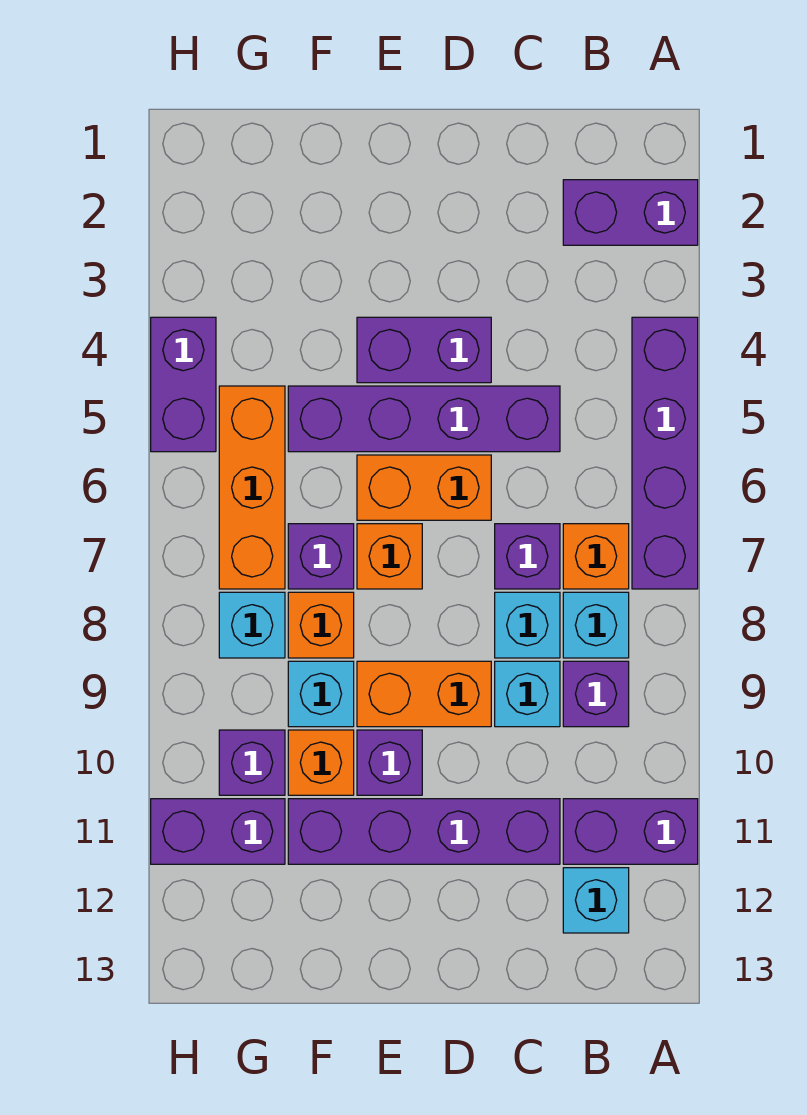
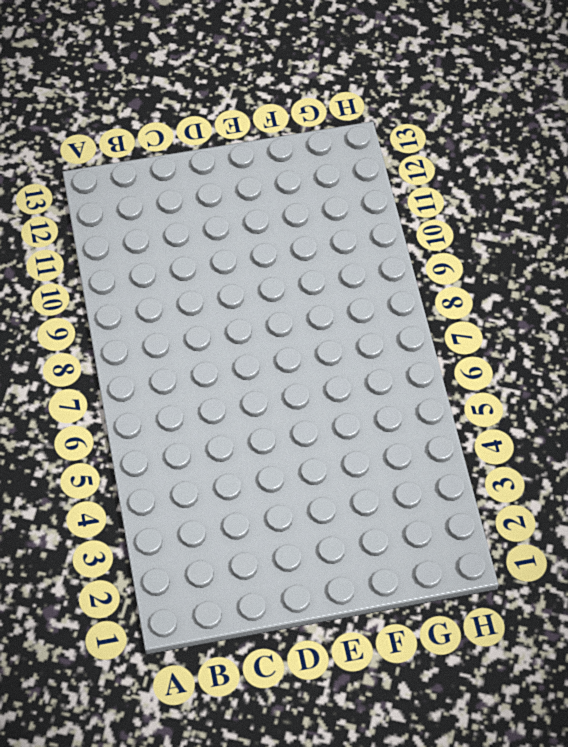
none -> purple 1x2 brick [563,180,698,245]
none -> purple 1x4 brick [632,317,698,589]
none -> purple 1x2 brick [563,799,698,864]

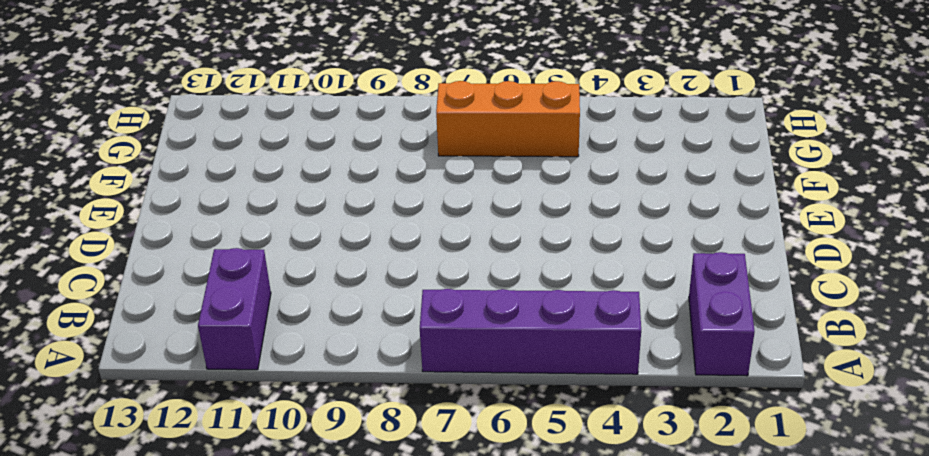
none -> orange 1x1 brick [563,524,629,589]
none -> cyan 1x1 brick [563,592,629,658]
none -> purple 1x1 brick [563,661,629,727]

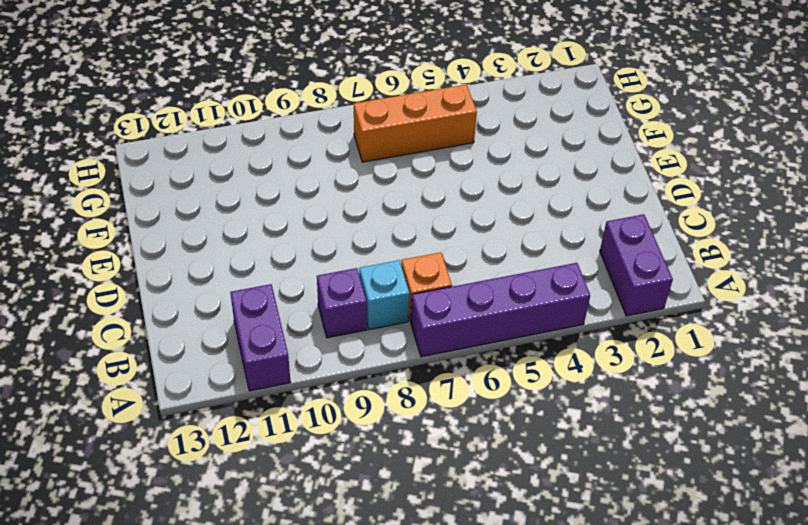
none -> cyan 1x1 brick [563,868,629,933]
none -> purple 1x4 brick [288,386,560,452]
none -> purple 1x1 brick [495,524,560,589]

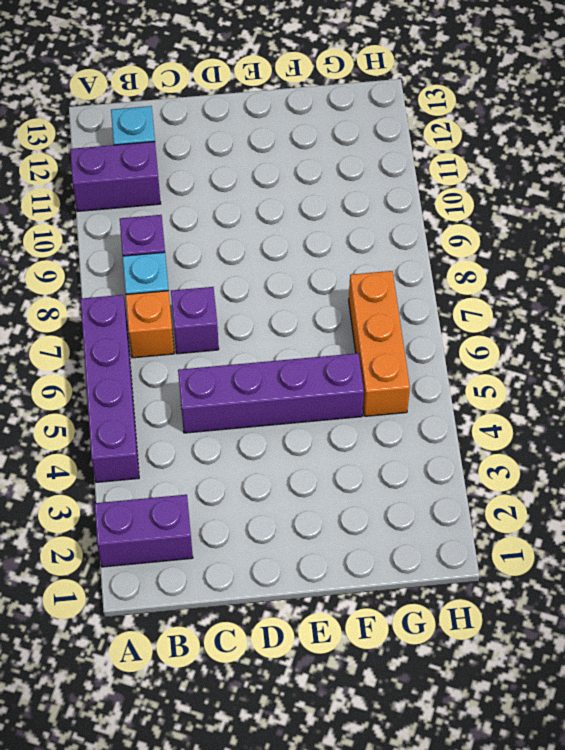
none -> cyan 1x1 brick [495,592,560,658]
none -> cyan 1x1 brick [495,661,560,727]
none -> purple 1x4 brick [288,799,560,864]

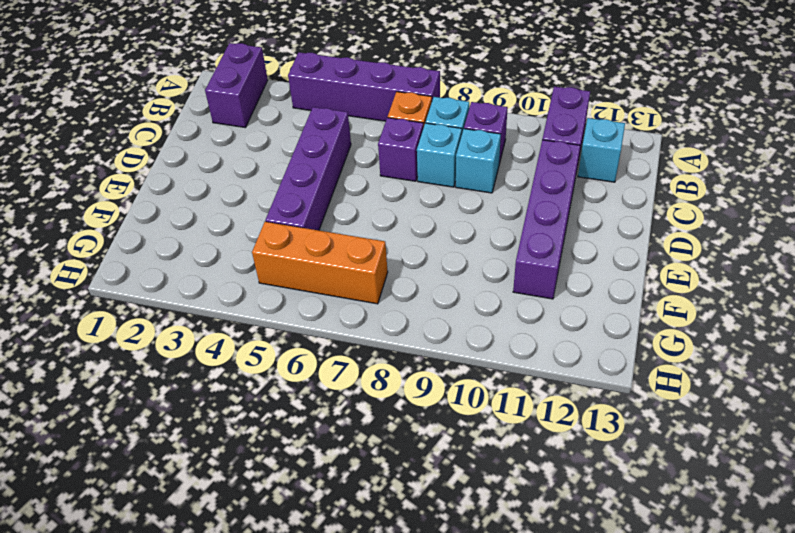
none -> purple 1x2 brick [357,317,491,383]
none -> orange 1x2 brick [357,455,491,520]
none -> orange 1x2 brick [357,661,491,727]

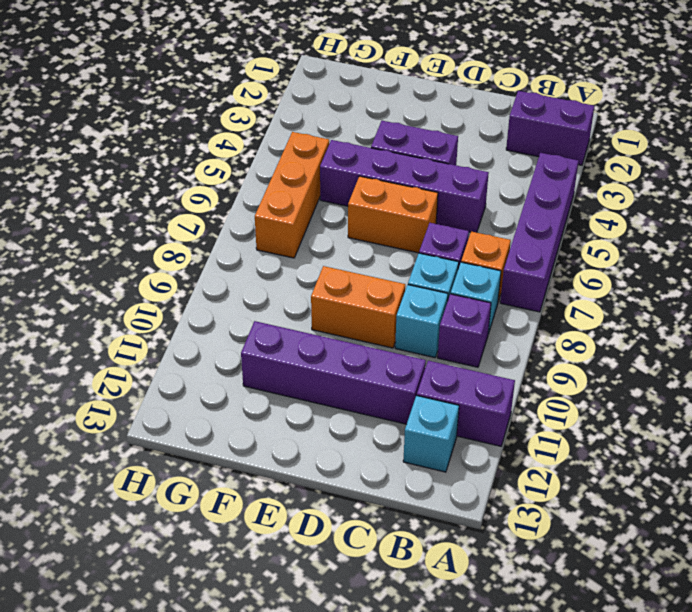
none -> orange 1x1 brick [357,524,422,589]
none -> purple 1x1 brick [357,730,422,795]
none -> purple 1x1 brick [288,524,354,589]

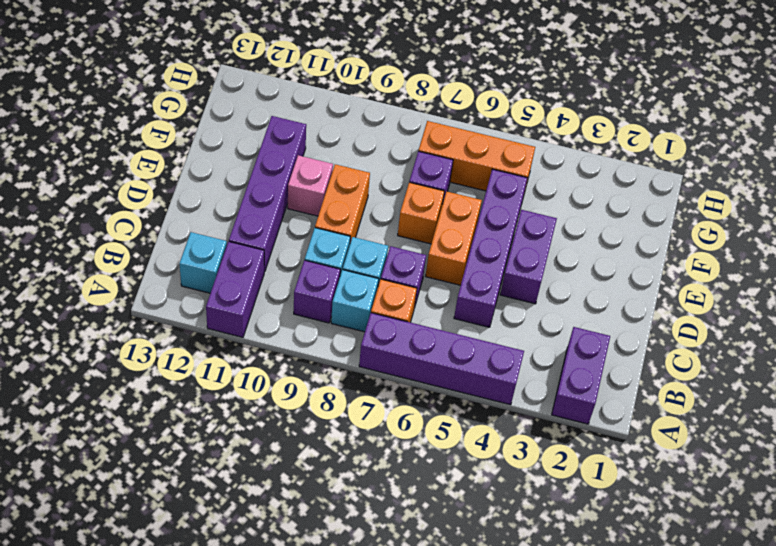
pink 1x1 brick [288,155,333,216] -> purple 1x1 brick [357,730,422,795]
none -> orange 1x1 brick [288,592,354,658]
none -> cyan 1x1 brick [288,661,354,727]
none -> orange 1x1 brick [288,730,354,795]

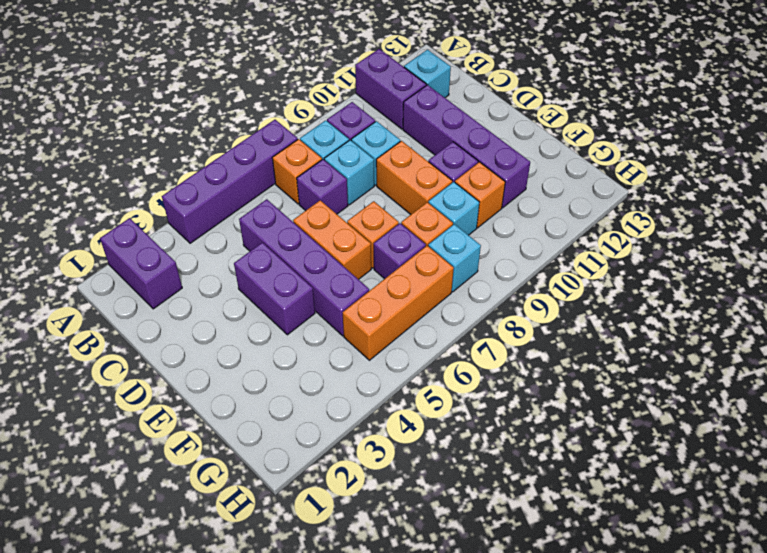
none -> purple 1x1 brick [219,730,285,795]
none -> purple 1x2 brick [151,799,285,864]
none -> purple 1x2 brick [151,317,216,452]

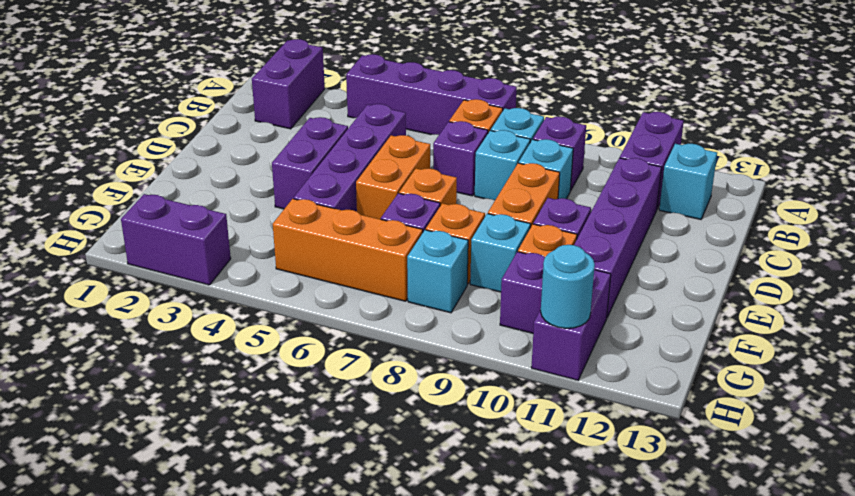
purple 1x2 brick [121,194,231,285] -> purple 1x2 brick moved to [151,317,216,452]
cyan 1x1 round brick [541,245,595,328] -> none

